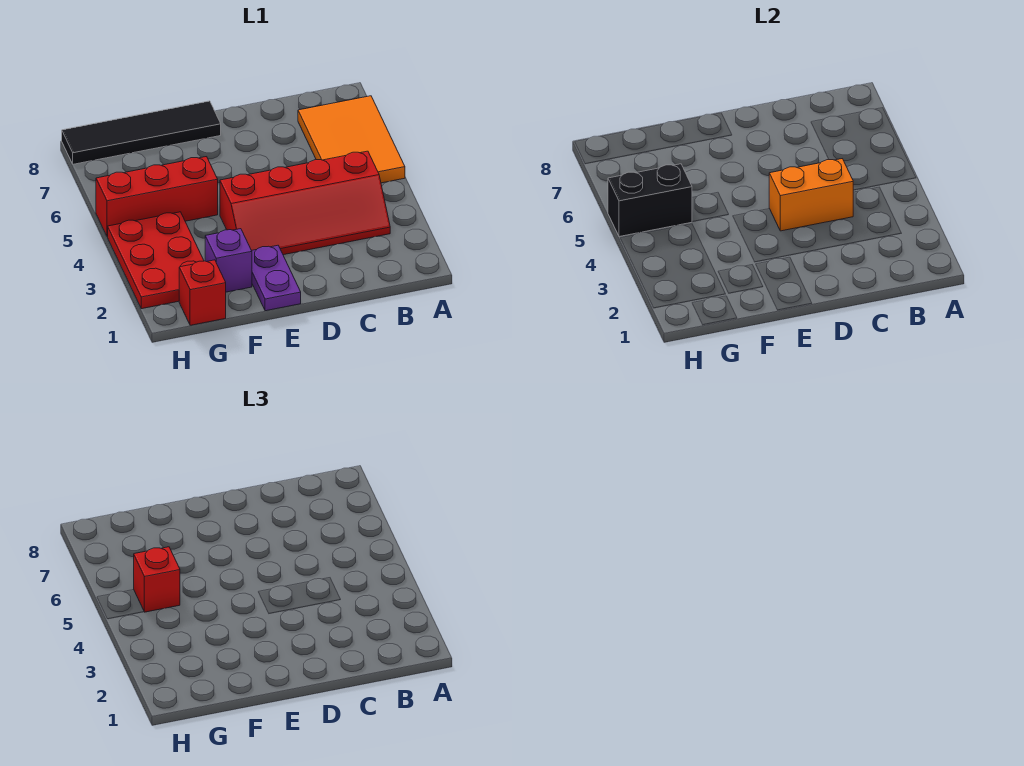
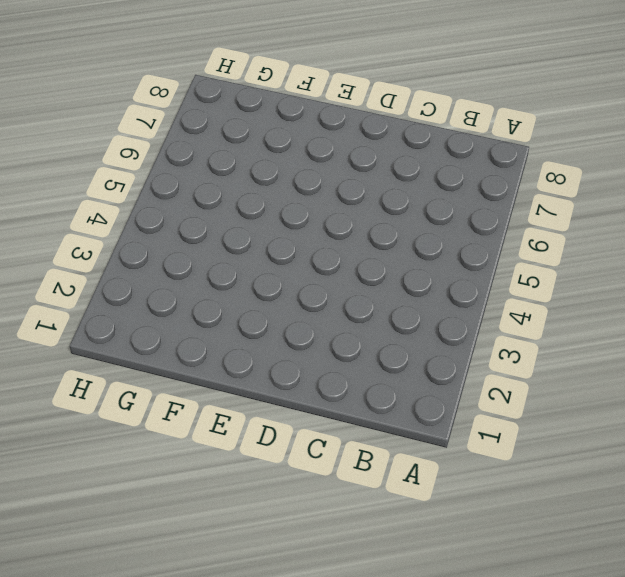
none -> orange 2x3 tile [298,96,405,183]
none -> red 2x4 slope [220,151,390,255]

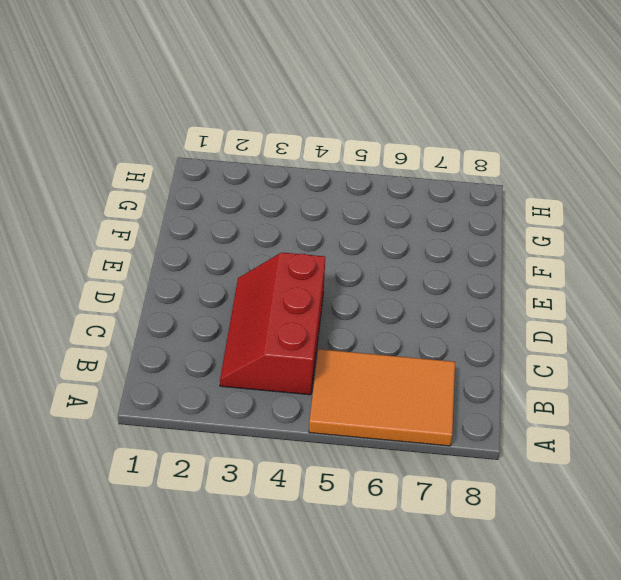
red 2x3 slope [220,252,325,395] -> red 2x4 slope [220,151,390,255]
none -> purple 1x2 plate [252,245,301,311]
none -> black 1x4 tile [62,101,221,164]

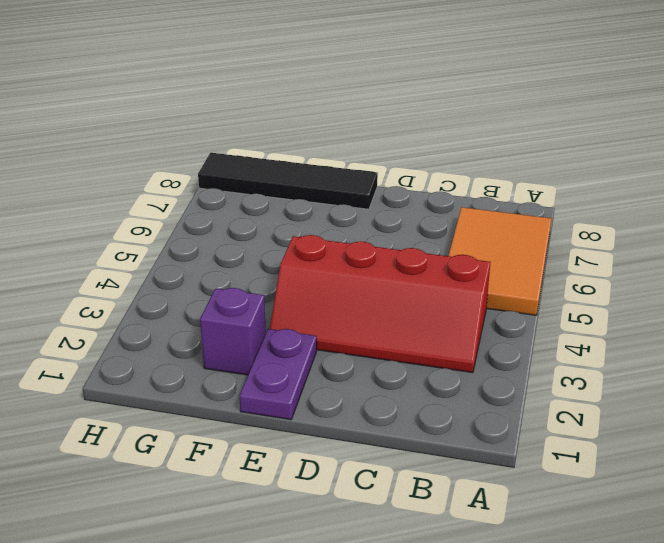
none -> red 1x3 brick [96,157,218,237]
none -> red 1x1 brick [179,260,226,325]

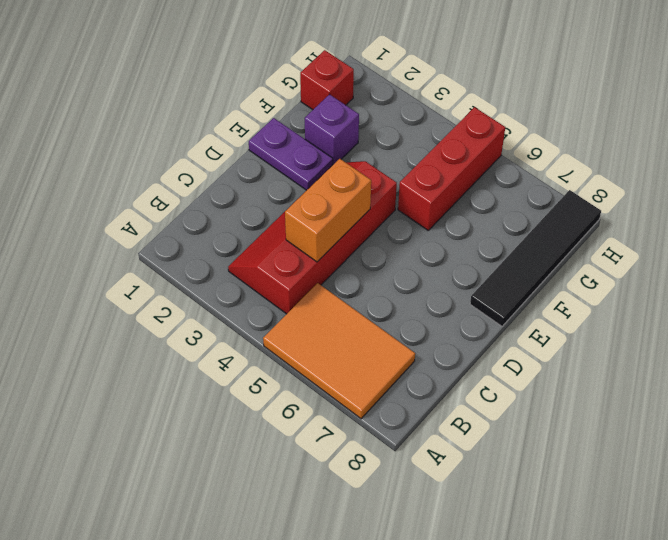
none -> red 2x3 plate [108,212,204,309]
none -> black 1x2 brick [608,164,692,237]

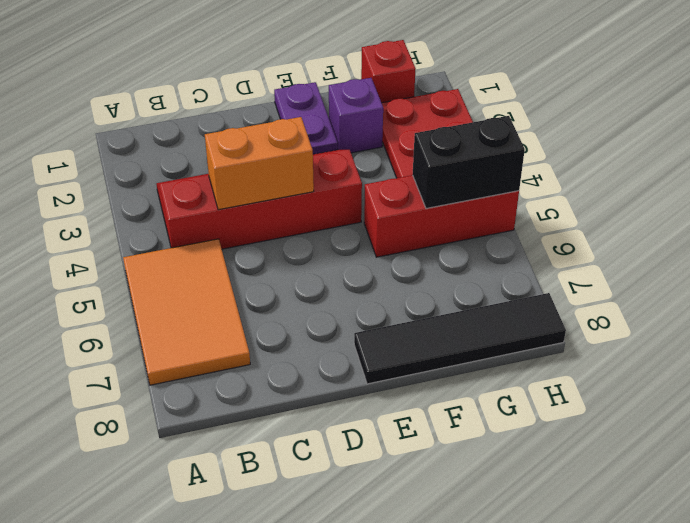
none -> red 1x1 brick [134,547,180,612]

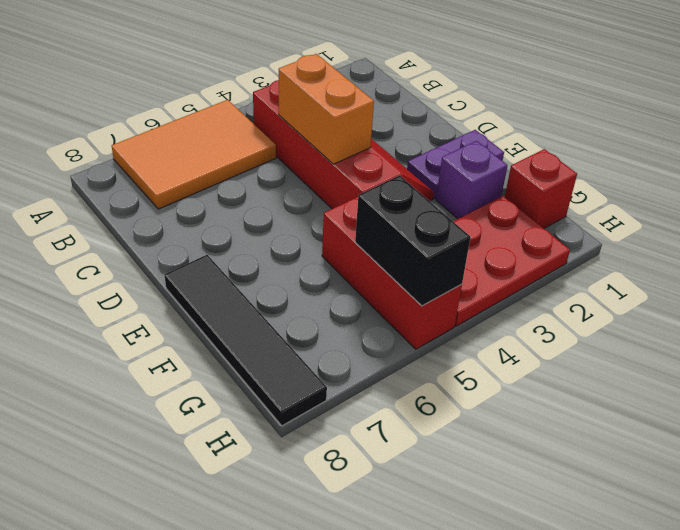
none -> red 1x1 brick [134,547,180,612]

